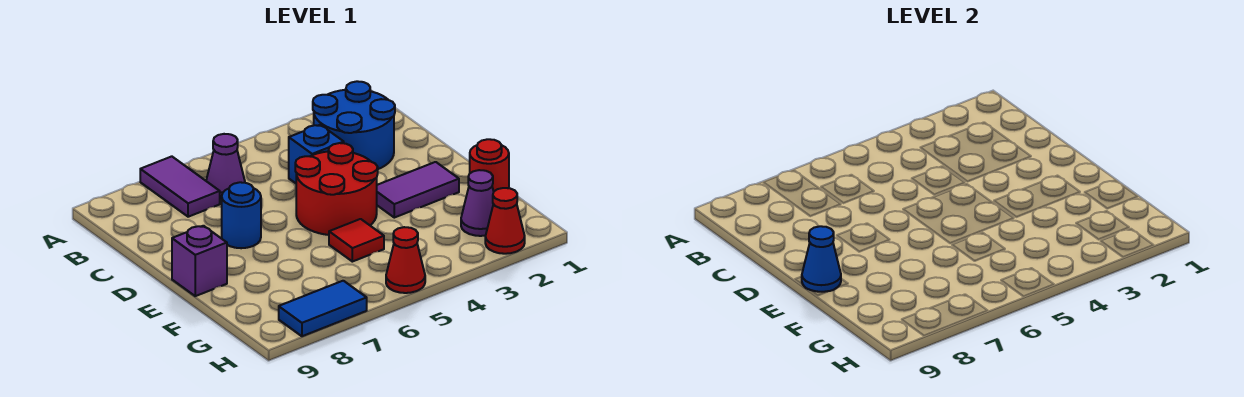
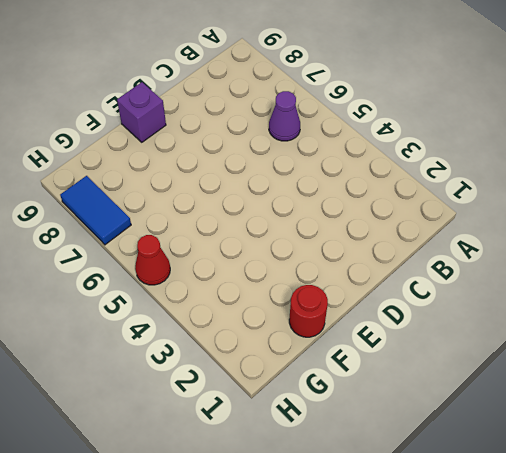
none -> purple 1x2 tile [140,156,220,217]
none -> blue 2x2 round brick [313,81,395,169]
none -> blue 1x1 brick [289,125,344,183]

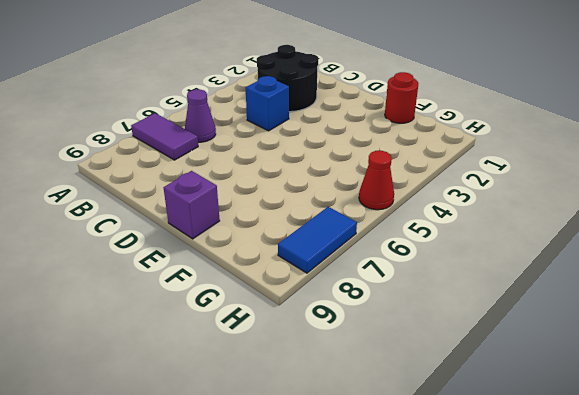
black 2x2 round brick [257,45,318,112] -> blue 2x2 round brick [313,81,395,169]
none -> red 2x2 round brick [295,143,378,235]
none -> blue 1x1 round brick [222,182,261,248]
none -> purple 1x2 tile [377,162,459,218]

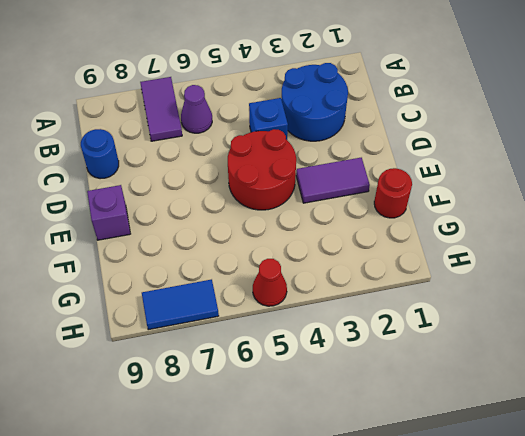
blue 1x1 round brick [81,129,119,179] -> blue 1x1 round brick moved to [222,182,261,248]
none -> red 1x1 tile [329,219,384,262]
none -> purple 1x1 cone [461,170,494,236]
none -> red 1x1 cone [485,188,525,254]

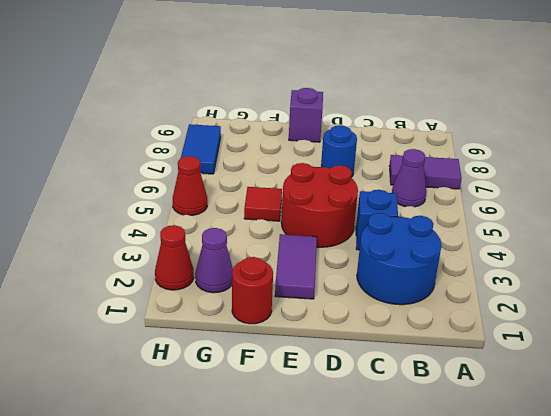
none -> blue 1x1 cone [802,226,841,292]

